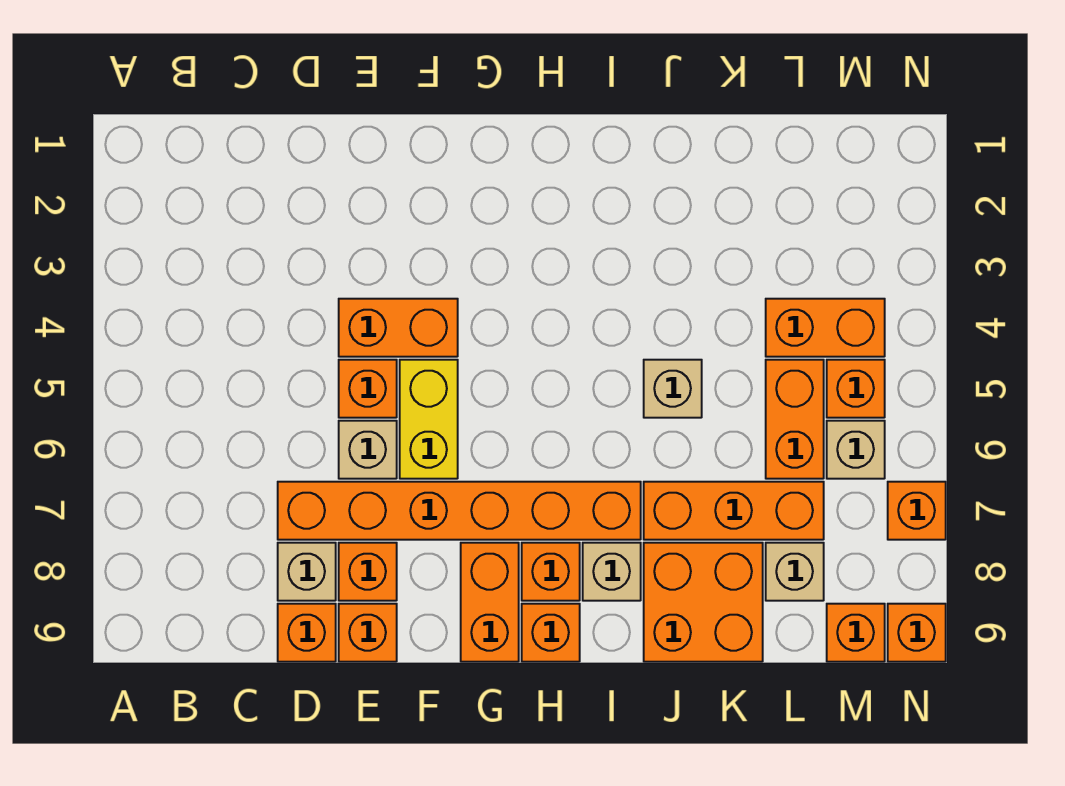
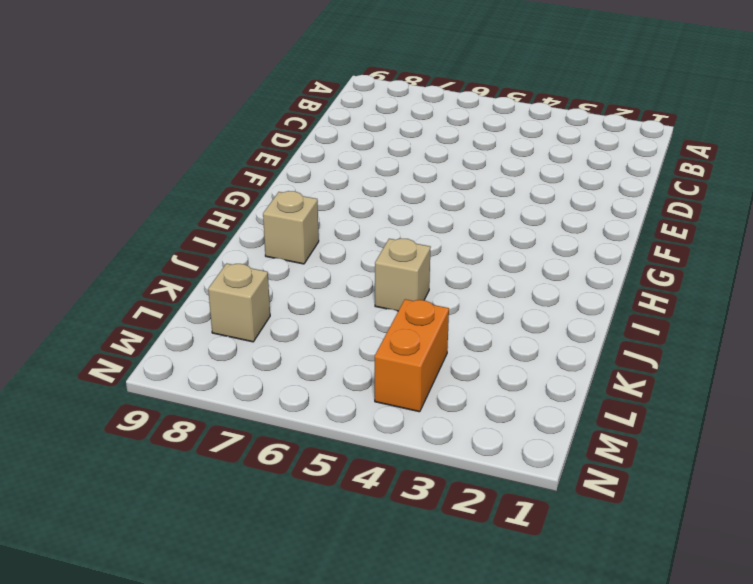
none -> orange 1x6 brick [278,482,641,540]
none -> tan 1x1 brick [278,543,336,601]
none -> orange 1x1 brick [278,604,336,662]

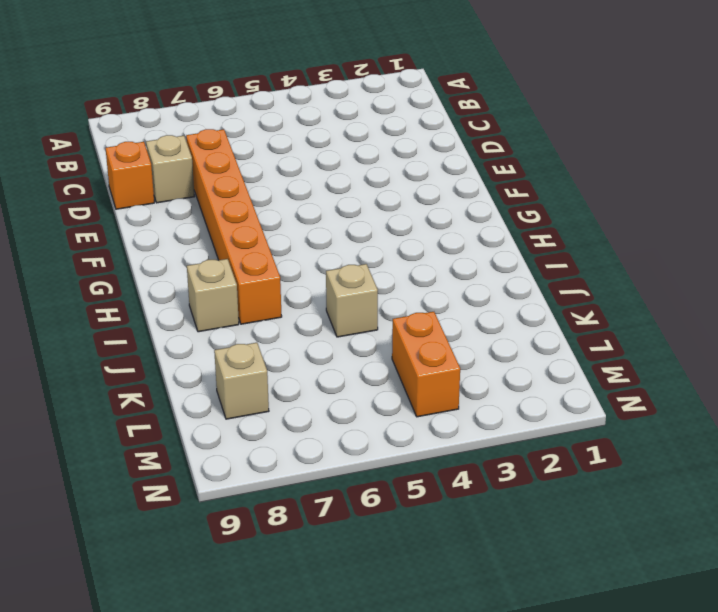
none -> orange 1x2 brick [339,299,458,357]
none -> orange 1x1 brick [339,360,397,418]
none -> tan 1x1 brick [339,421,397,479]

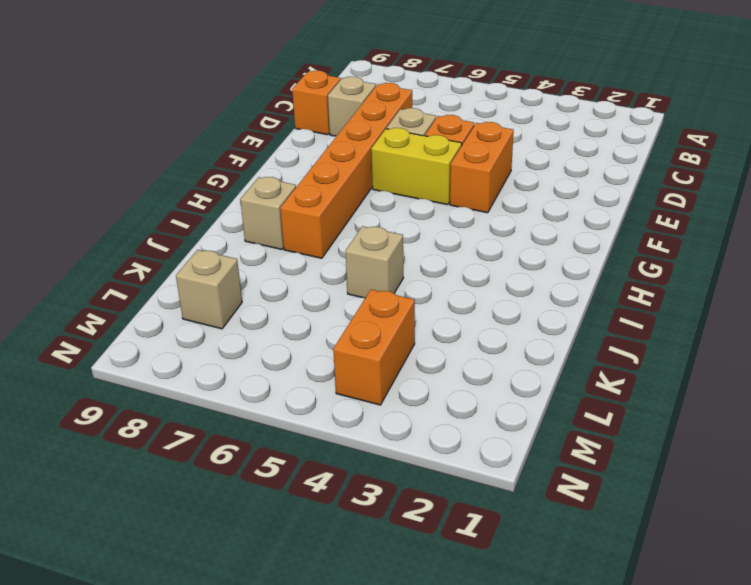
none -> orange 1x1 brick [339,543,397,601]
none -> orange 1x1 brick [339,604,397,662]
none -> orange 1x2 brick [461,543,519,662]

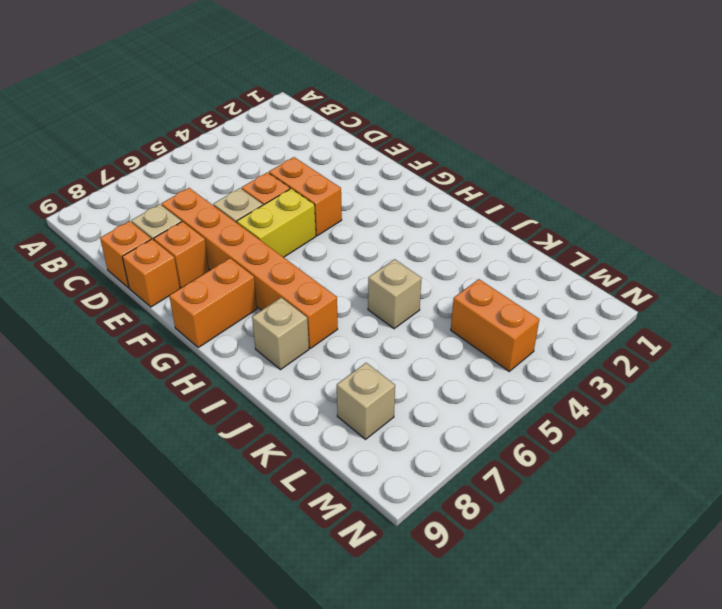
none -> orange 1x1 brick [522,543,580,601]
none -> orange 1x1 brick [522,604,580,662]
none -> orange 1x3 brick [644,482,824,540]

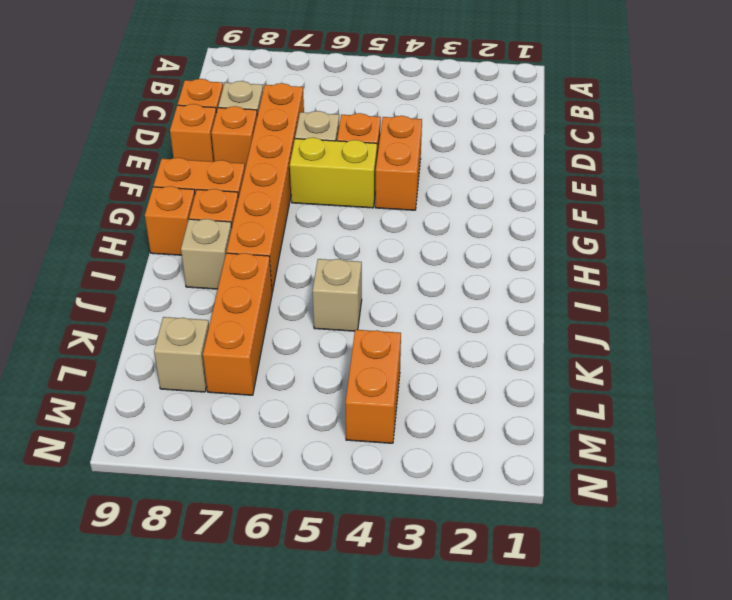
none -> orange 2x2 brick [644,543,763,662]
none -> orange 1x2 brick [766,360,824,479]
none -> orange 1x1 brick [827,360,885,418]

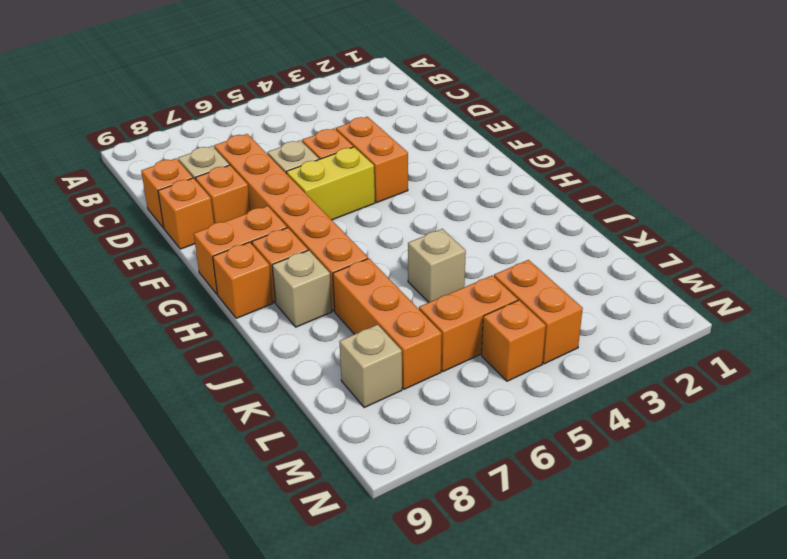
none -> orange 2x2 brick [644,543,763,662]
none -> tan 1x1 brick [827,421,885,479]
none -> orange 1x1 brick [827,604,885,662]

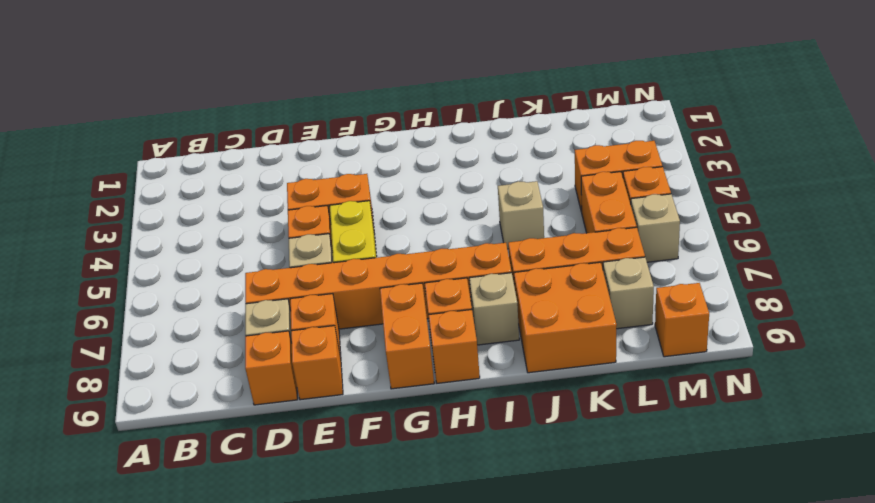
none -> orange 1x1 brick [888,482,946,540]
none -> orange 1x1 brick [888,604,946,662]

